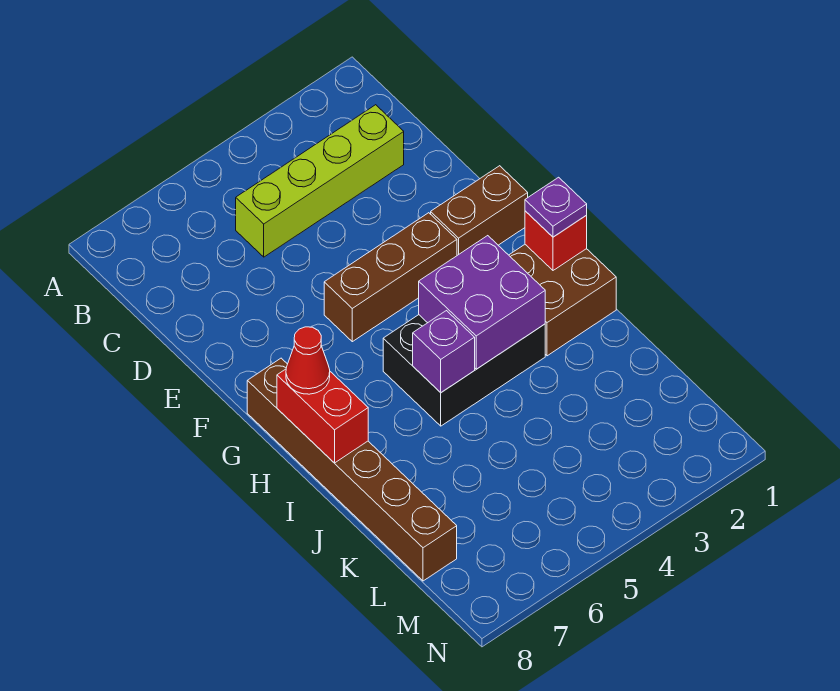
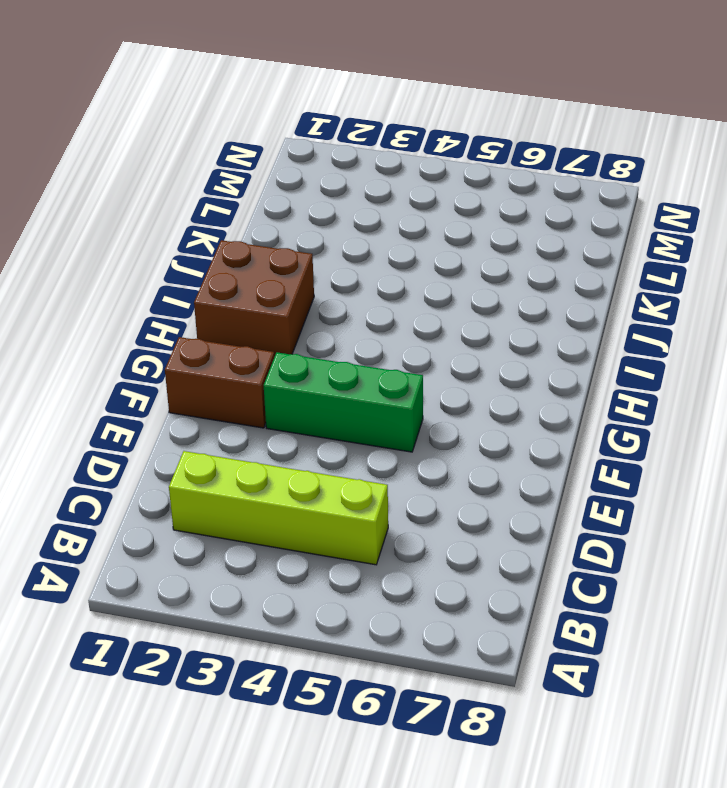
green 1x3 brick [264,352,423,452] -> brown 1x3 brick [324,213,457,342]
none -> brown 1x6 brick [247,358,457,581]
none -> black 2x3 brick [383,315,545,426]
none -> red 1x1 brick [525,211,587,270]

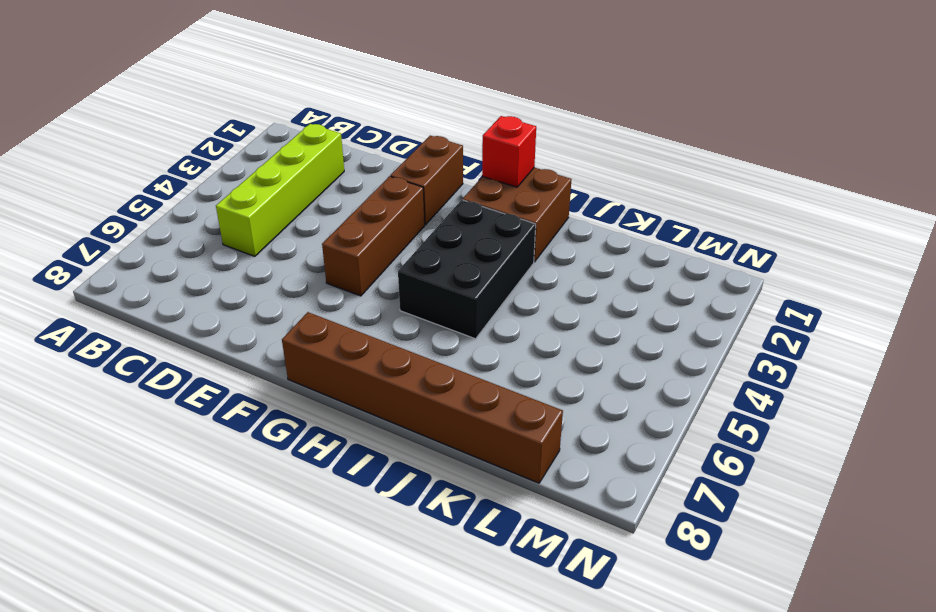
none -> purple 2x2 brick [419,236,545,369]
none -> red 1x2 brick [277,369,368,463]
none -> purple 1x1 brick [413,311,475,392]

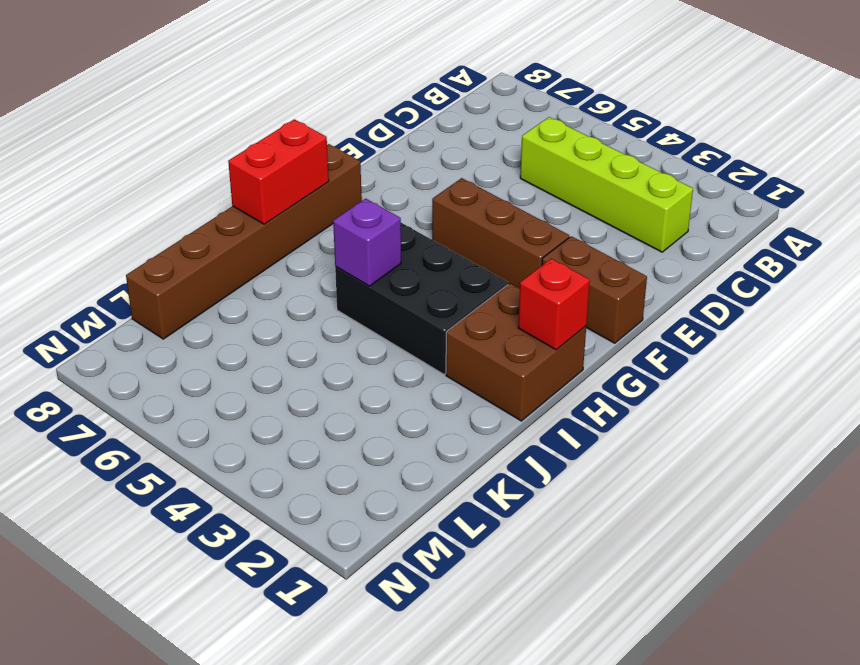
none -> purple 2x2 brick [419,236,545,369]
none -> purple 1x1 plate [525,177,587,237]
none -> red 1x1 cone [286,327,330,394]

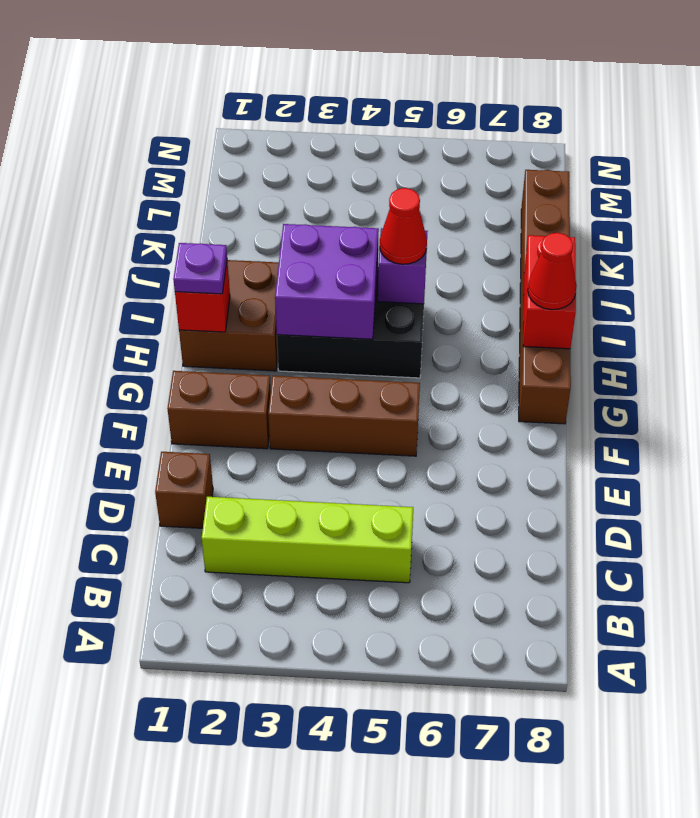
brown 1x1 brick [155,452,213,528] -> none
red 1x1 cone [380,188,427,264] -> none

